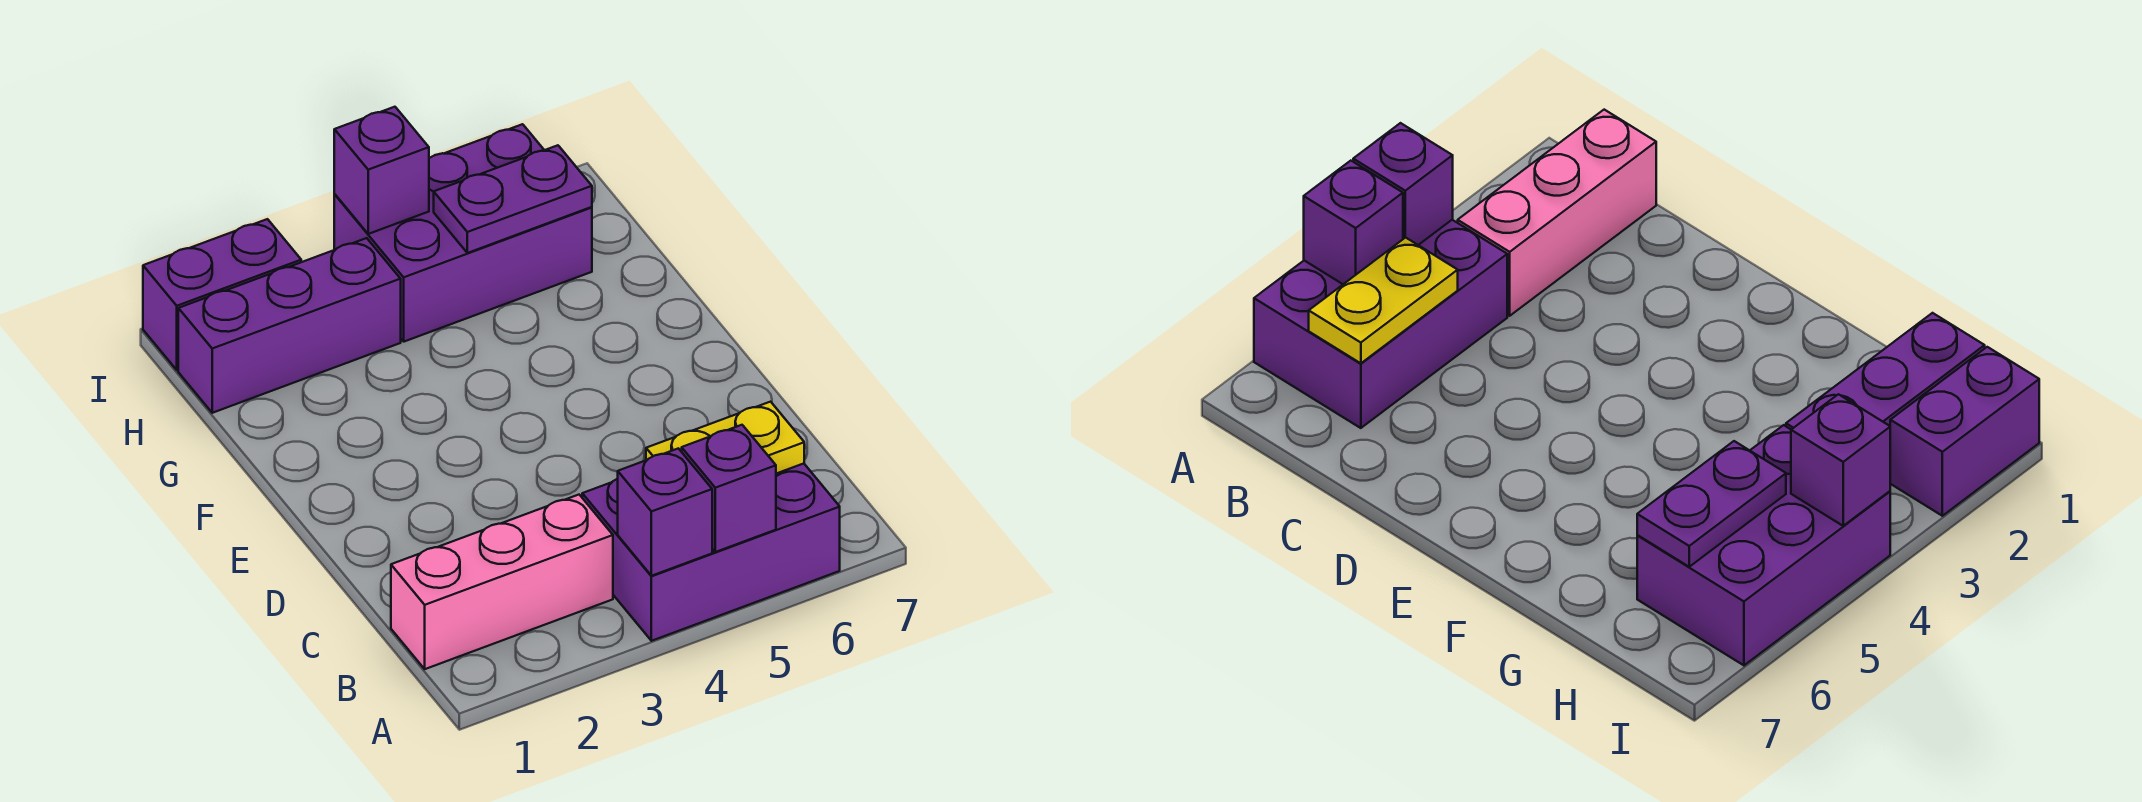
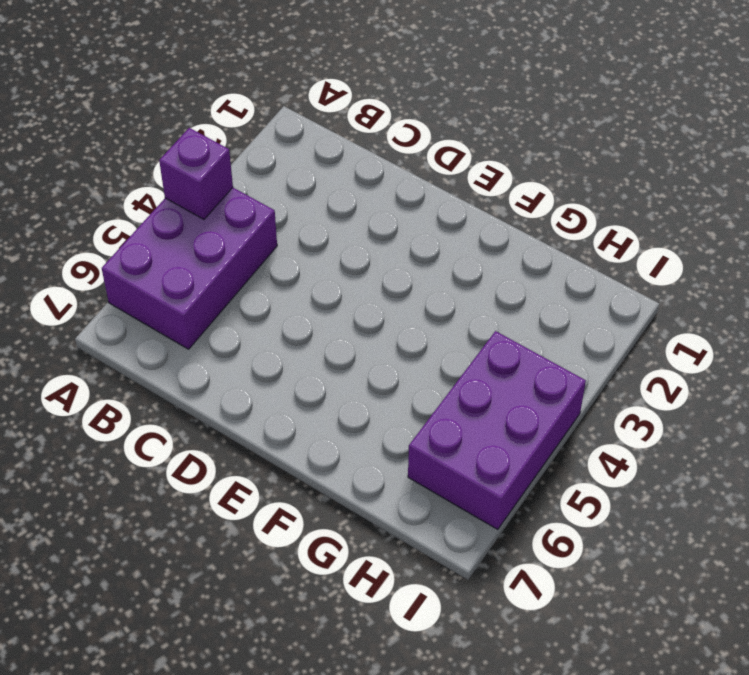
none -> pink 1x3 brick [391,495,613,669]
none -> purple 1x3 brick [178,238,401,413]

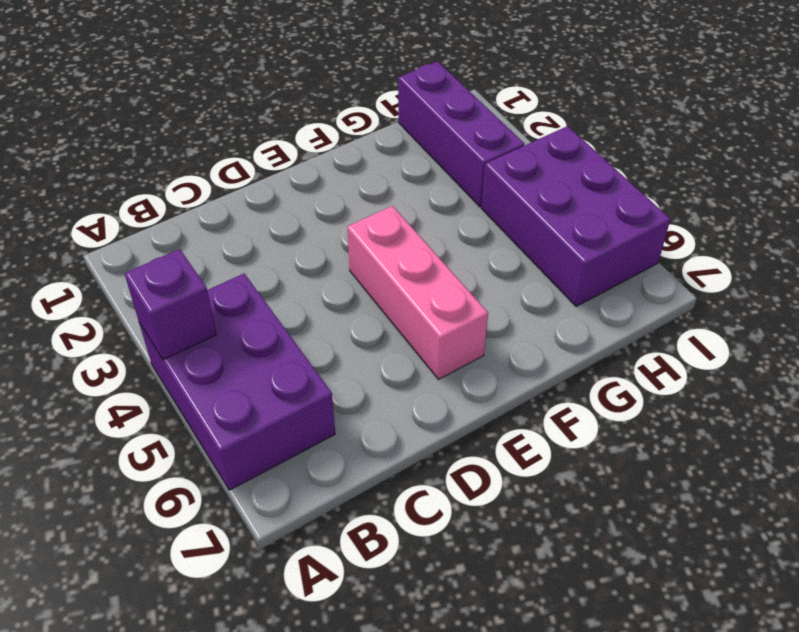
pink 1x3 brick [347,206,488,379] -> pink 1x3 brick moved to [391,495,613,669]
none -> purple 1x2 brick [143,219,301,370]
none -> purple 1x1 brick [682,425,776,552]

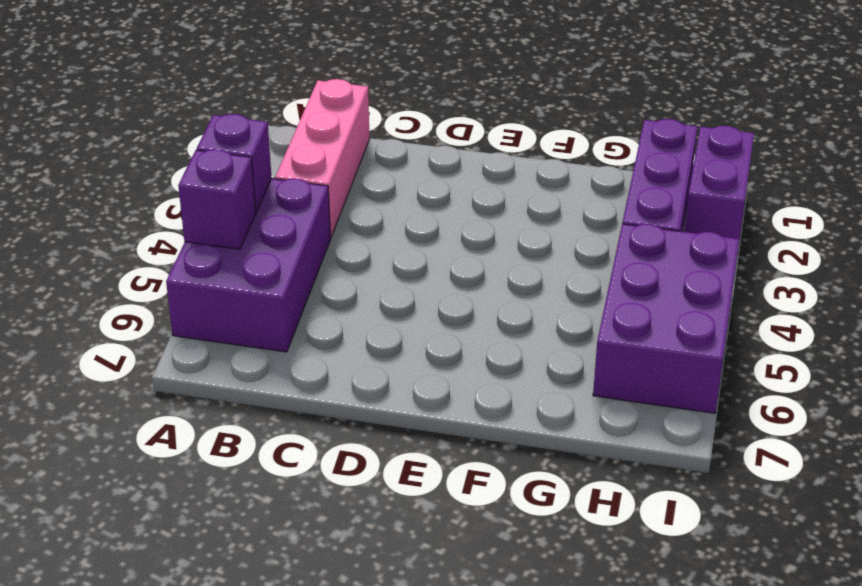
none -> yellow 1x2 plate [646,402,804,474]
none -> purple 1x2 plate [434,145,592,253]

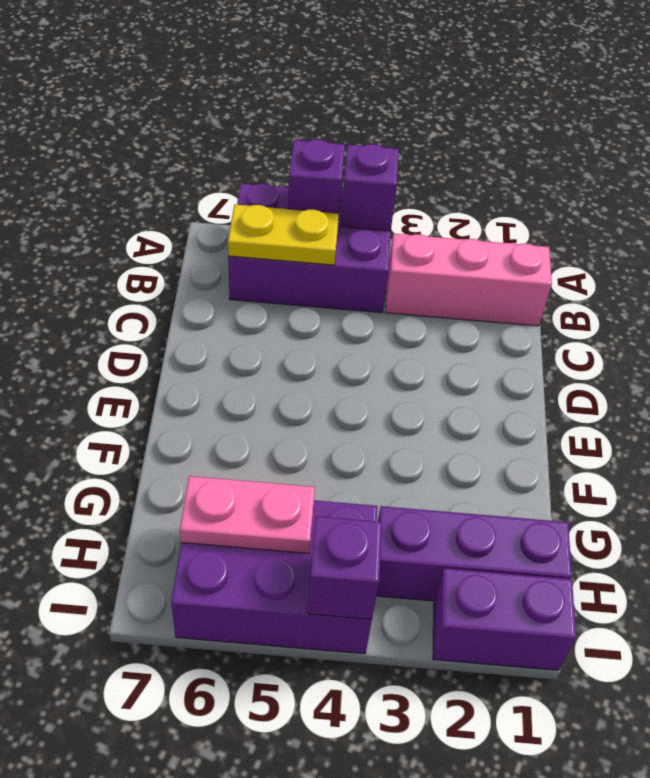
pink 1x2 plate [180,476,315,553] -> purple 1x2 plate [434,145,592,253]

